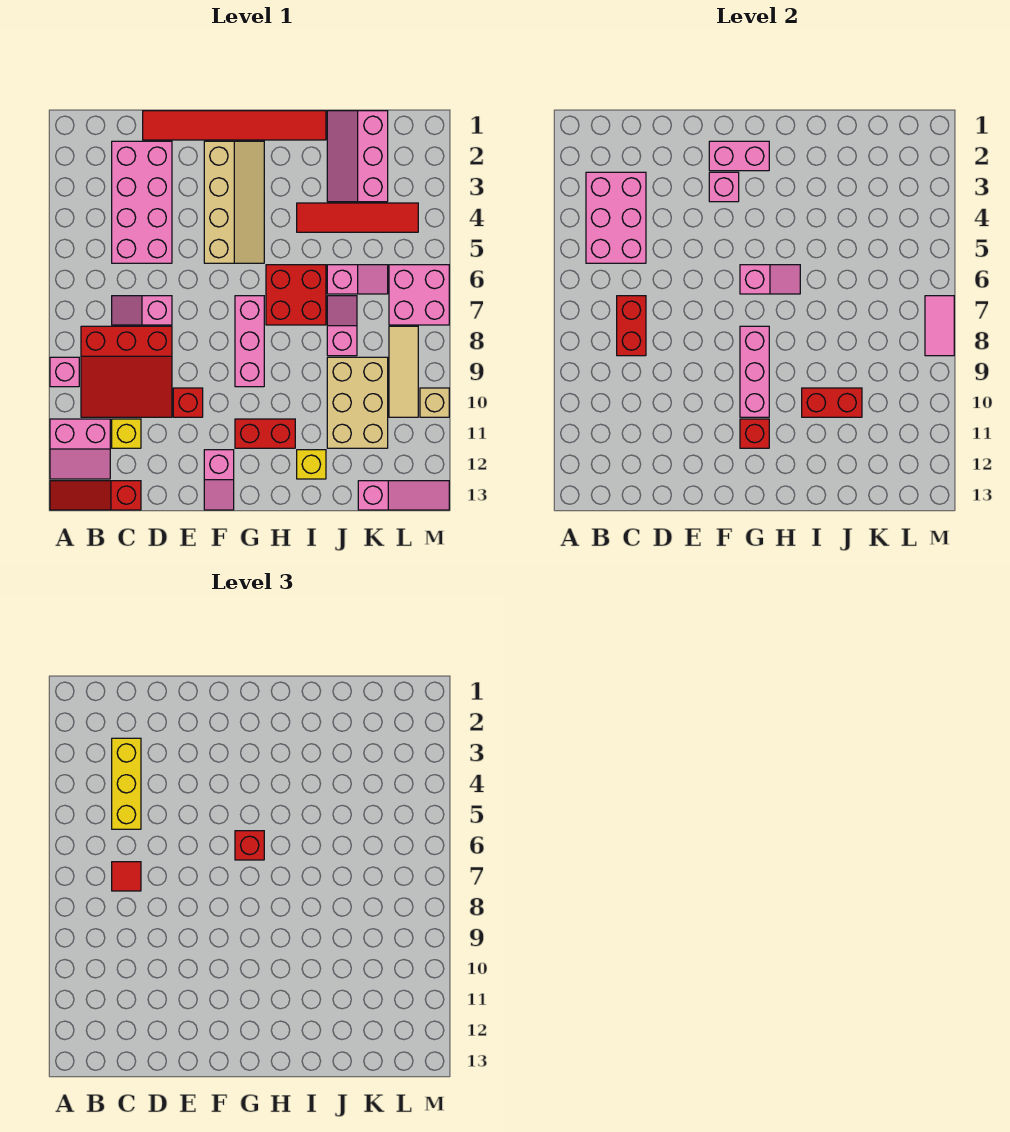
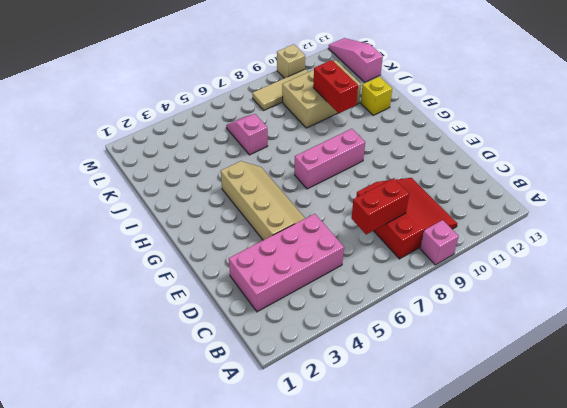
tan 2x4 slope [221,161,305,240] -> tan 2x4 slope turned to [204,141,264,263]
none -> pink 2x2 slope [50,419,110,479]
none -> red 1x3 slope [50,481,141,510]
none -> pink 1x2 slope [112,296,172,325]
none -> yellow 1x1 brick [112,419,141,448]

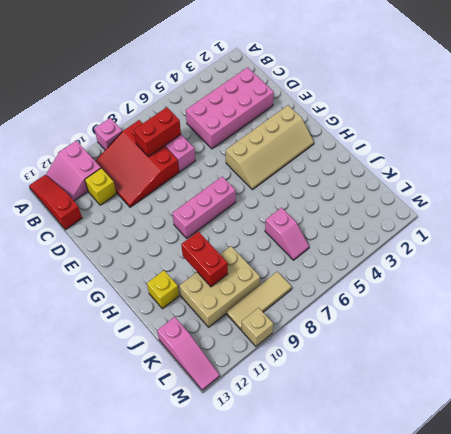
none -> red 1x6 tile [143,111,326,140]
none -> red 1x1 brick [173,388,203,417]
none -> pink 1x2 slope [204,450,234,510]
none -> red 1x2 brick [235,419,295,448]

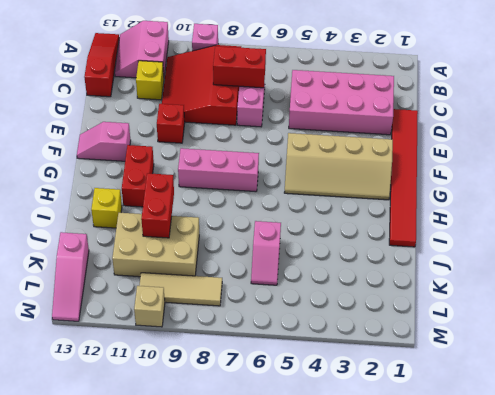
none -> red 2x2 brick [266,265,326,325]
none -> red 1x4 tile [297,203,418,232]
none -> pink 2x3 slope [327,111,388,202]
none -> pink 1x2 slope [327,296,357,356]

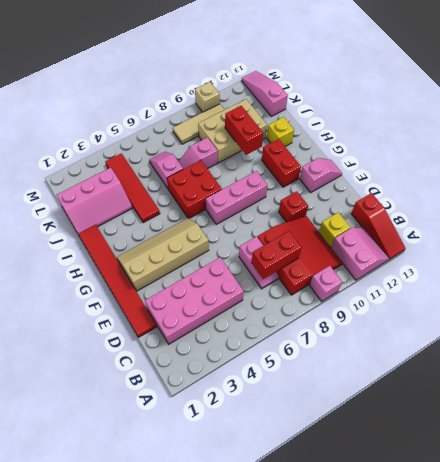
none -> pink 2x2 brick [389,265,449,325]
none -> pink 2x3 brick [586,172,646,263]
none -> pink 1x2 brick [709,141,769,171]
none -> pink 1x1 brick [709,172,739,202]

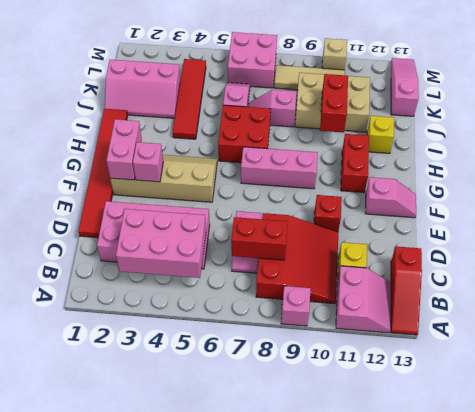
none -> pink 1x2 slope [740,265,800,294]
none -> pink 1x3 brick [740,326,769,417]
none -> red 1x1 brick [740,419,769,448]
none -> pink 1x2 tile [925,296,954,356]

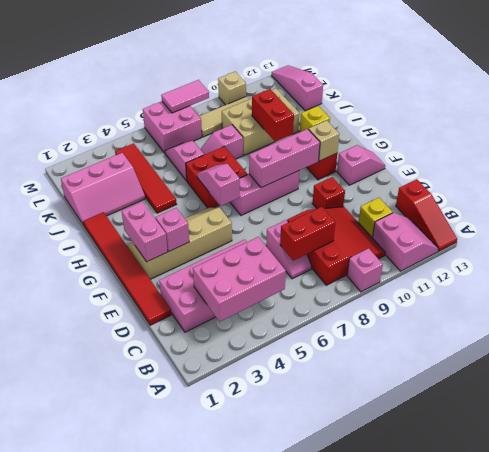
tan 1x1 brick [308,120,339,161] -> red 1x1 brick [740,419,769,448]
none -> yellow 1x3 brick [112,738,141,829]
none -> red 1x1 tile [112,862,141,891]
none -> red 1x1 brick [235,831,264,860]

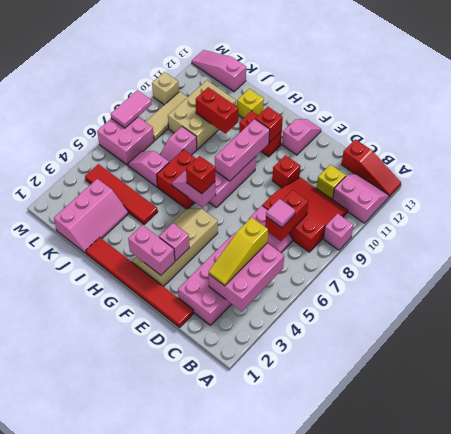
yellow 1x3 slope [209,217,268,286] -> yellow 1x3 brick [112,738,141,829]
pink 1x1 tile [266,199,295,228] -> red 1x1 tile [112,862,141,891]

